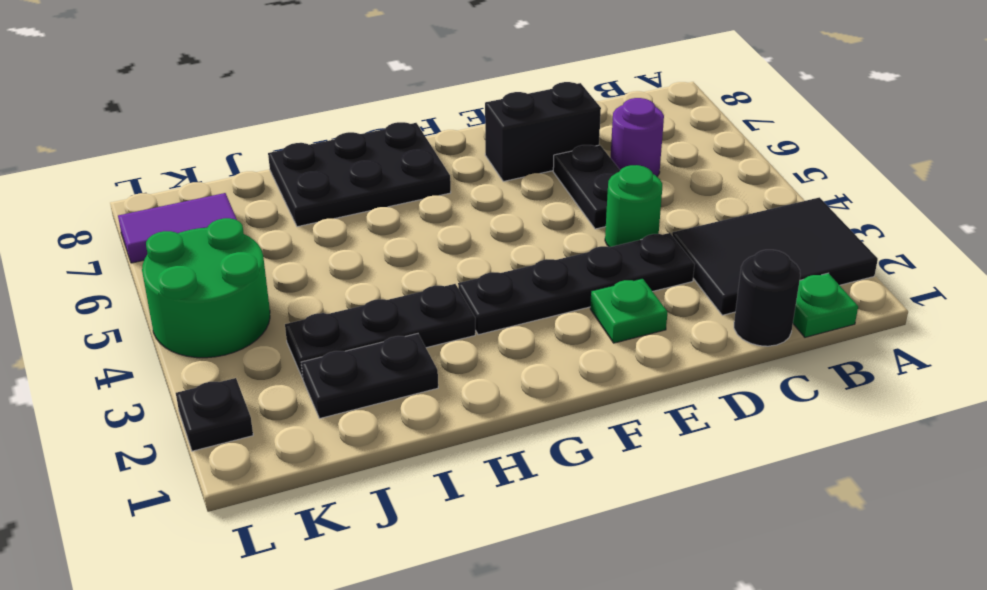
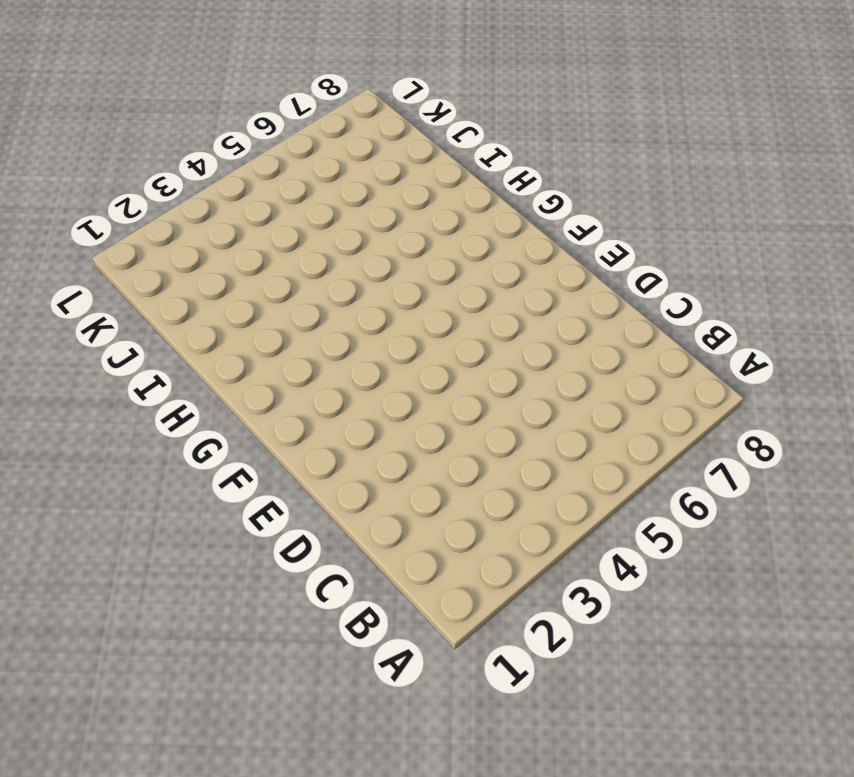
none -> black 2x3 tile [672,197,878,315]
none -> green 1x1 plate [793,273,858,337]
none -> black 1x1 round brick [734,250,800,346]

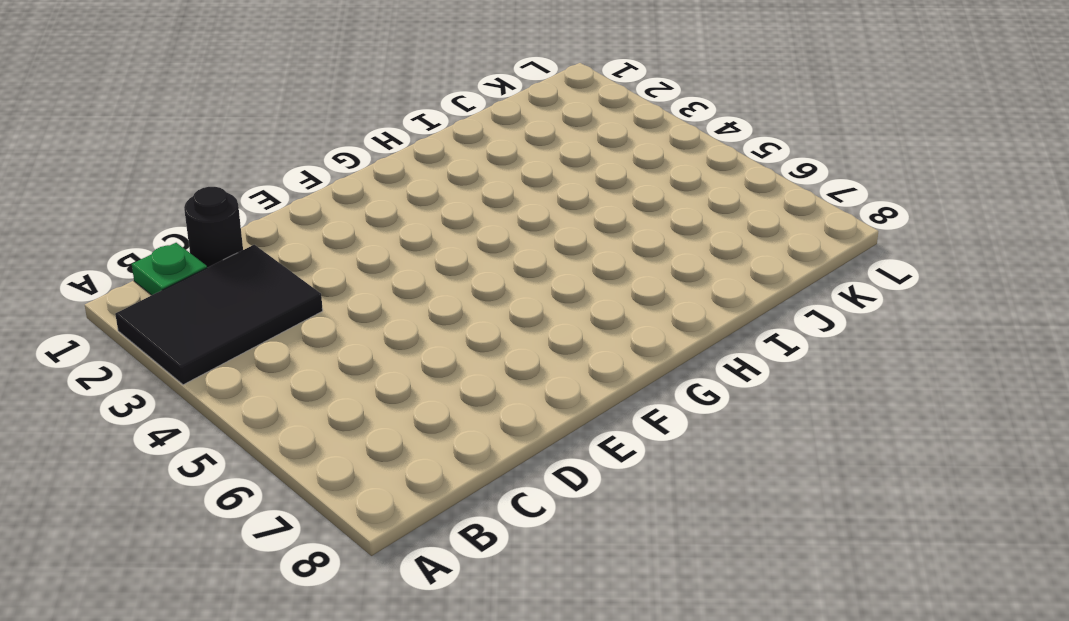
none -> purple 1x1 round brick [611,98,664,176]
none -> black 1x4 plate [458,233,695,335]
none -> green 1x1 round brick [605,165,662,247]

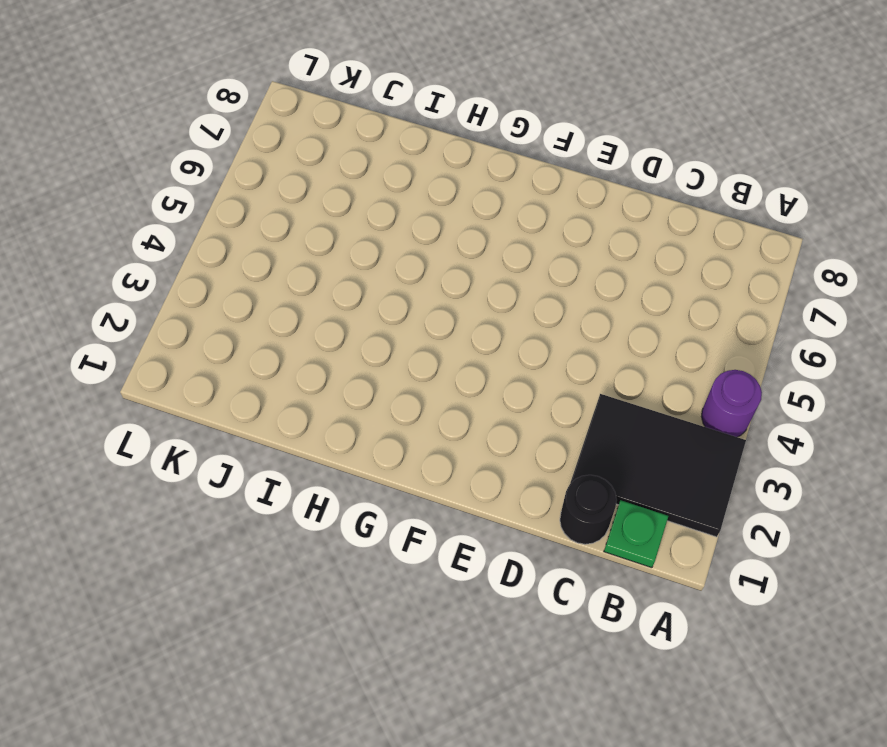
purple 1x1 round brick [702,370,762,437] -> purple 1x1 round brick moved to [611,98,664,176]
none -> black 1x4 plate [458,233,695,335]
none -> green 1x1 round brick [605,165,662,247]
none -> black 1x2 plate [553,145,620,229]

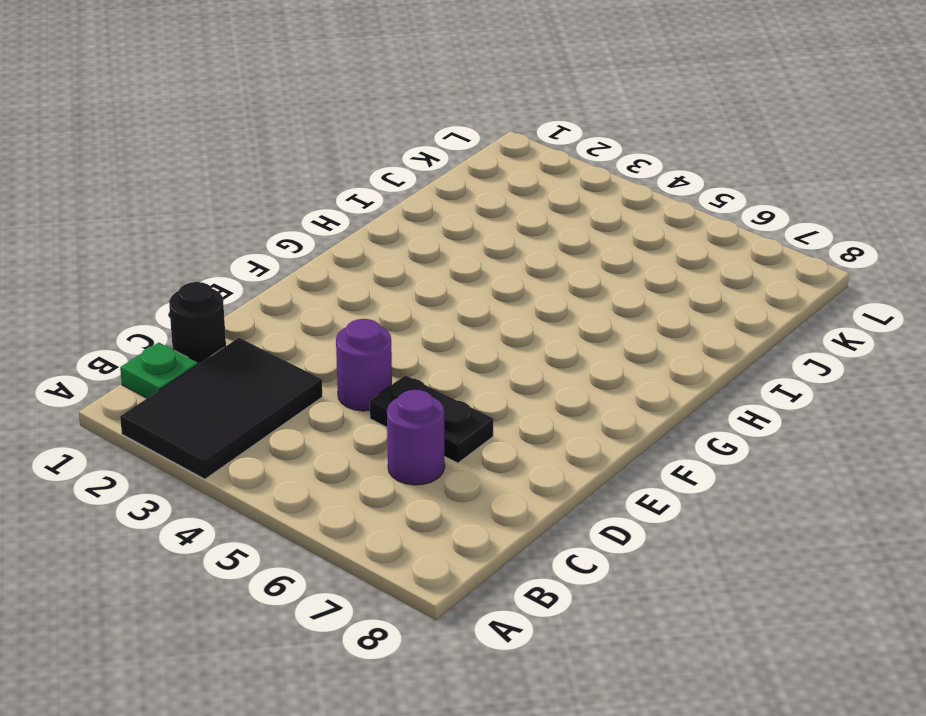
purple 1x1 round brick [336,319,392,411] -> green 1x1 round brick [605,165,662,247]
none -> black 1x4 plate [458,233,695,335]
none -> black 1x2 brick [485,82,601,181]
none -> green 1x1 plate [590,278,668,343]

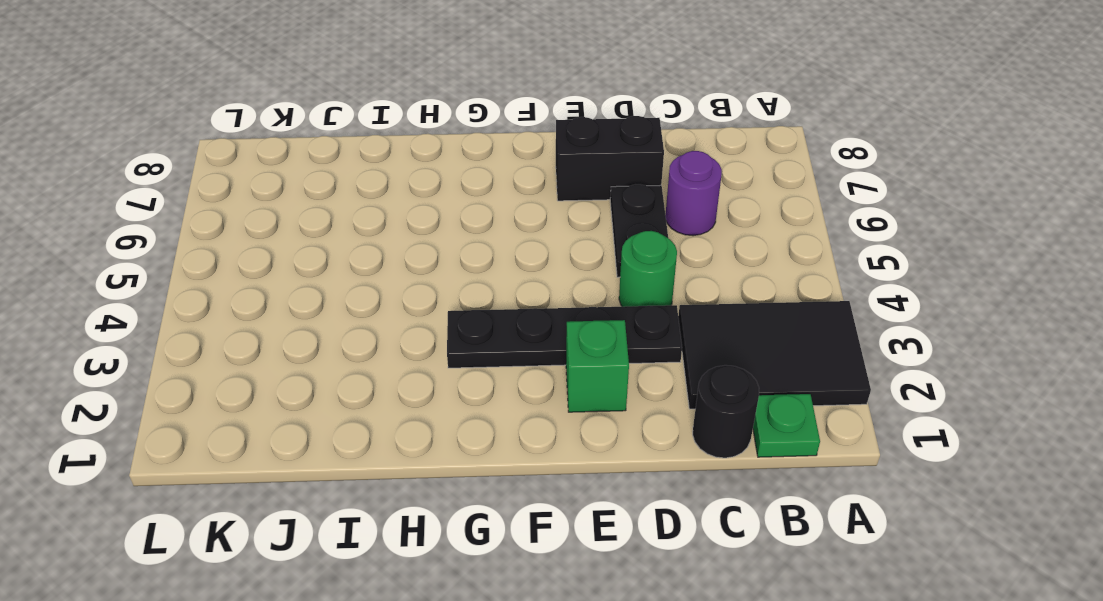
green 1x1 brick [566,320,629,412] -> green 1x1 plate [590,278,668,343]
none -> black 2x3 plate [268,122,451,227]
none -> black 1x3 plate [285,284,475,378]
none -> black 1x2 plate [301,334,438,418]

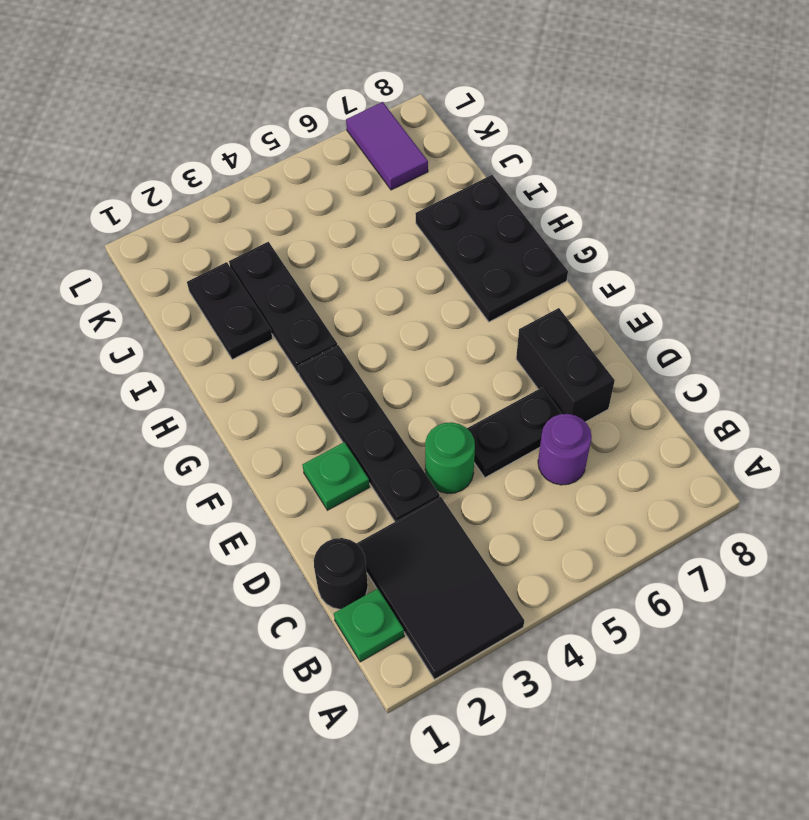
none -> green 2x2 round brick [142,218,270,358]
none -> black 1x1 plate [176,378,253,451]

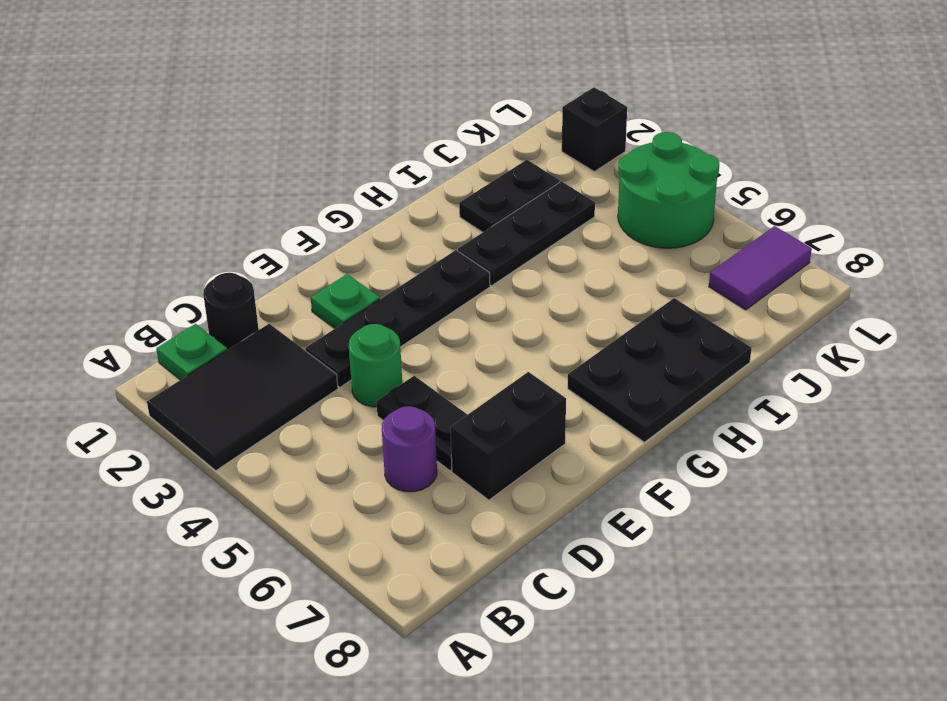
black 1x1 brick [562,87,627,172] -> black 1x1 plate [176,378,253,451]

